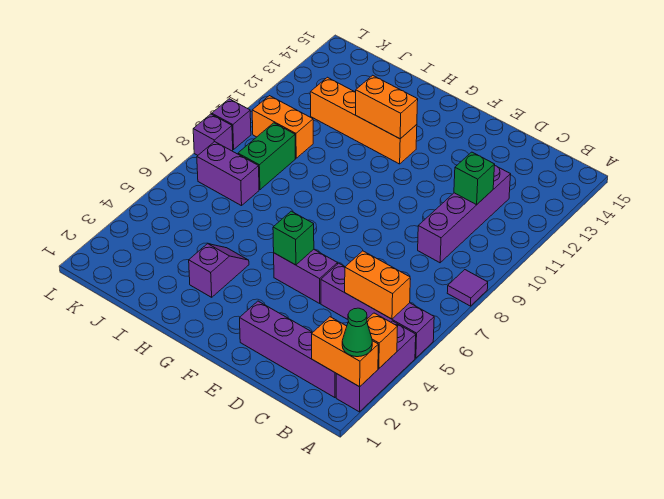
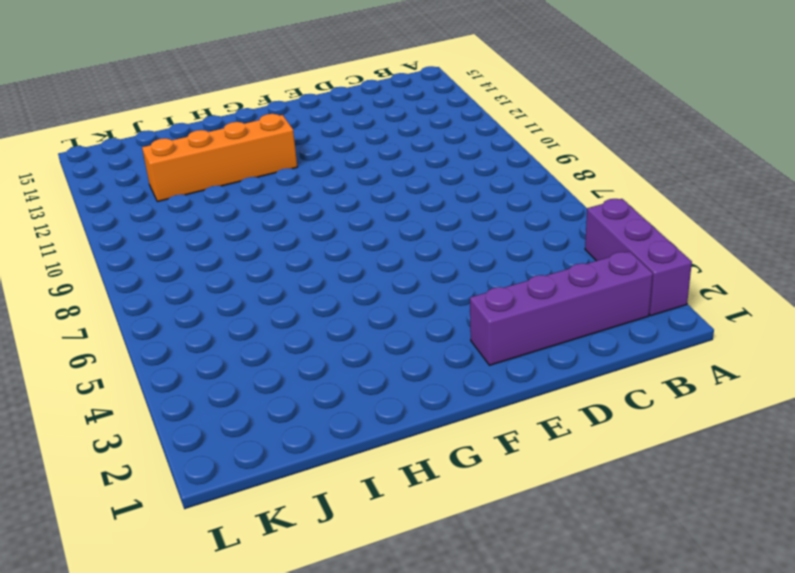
none -> purple 1x4 brick [321,263,434,358]
none -> purple 1x1 tile [447,270,488,306]
none -> purple 1x4 brick [418,166,511,263]

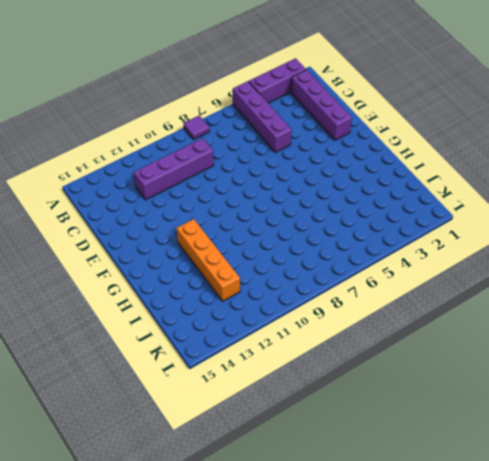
none -> purple 1x2 brick [274,249,338,303]
none -> purple 1x2 slope [189,244,249,297]
none -> purple 1x2 brick [197,142,259,206]

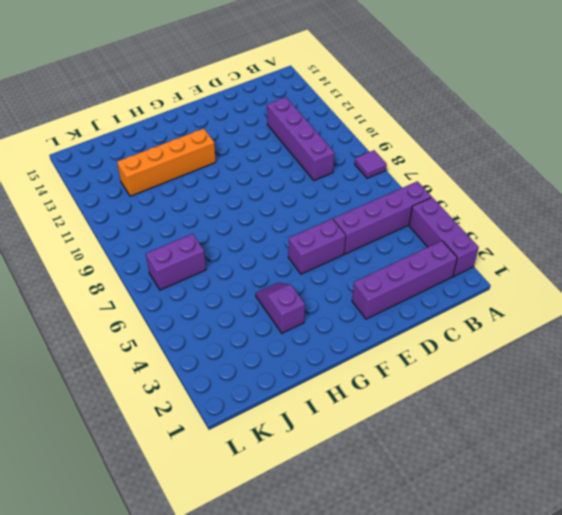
none -> green 1x2 brick [238,123,295,190]
none -> orange 1x2 brick [252,96,313,158]
none -> purple 1x1 brick [193,114,233,155]

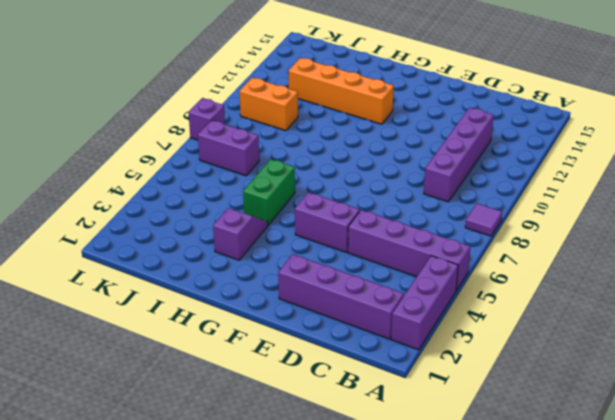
green 1x2 brick [243,159,295,225] -> green 1x2 brick moved to [238,123,295,190]
none -> purple 1x1 brick [212,99,251,149]
none -> orange 1x2 brick [312,317,378,387]
none -> orange 1x1 brick [367,313,398,368]

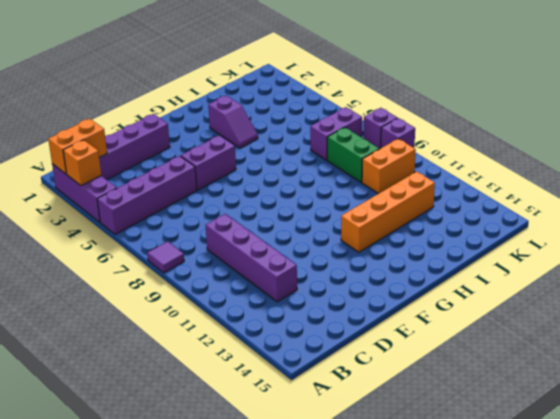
none -> orange 1x2 brick [345,251,410,319]
none -> green 1x1 brick [454,152,495,205]
none -> green 1x1 brick [273,211,314,265]

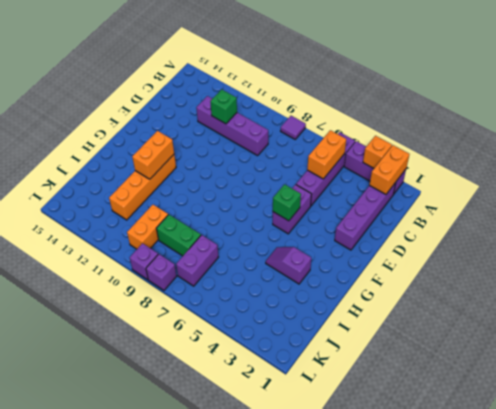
none -> green 1x1 cone [342,308,372,357]

